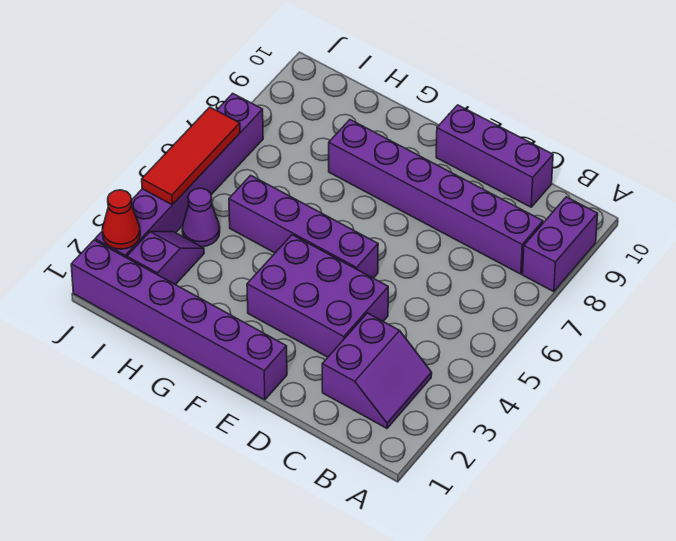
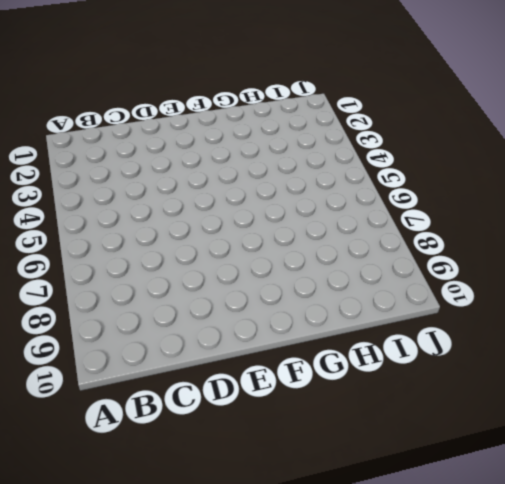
none -> purple 1x2 brick [522,197,598,292]
none -> purple 2x2 slope [322,313,432,428]
none -> purple 1x6 brick [329,120,543,274]

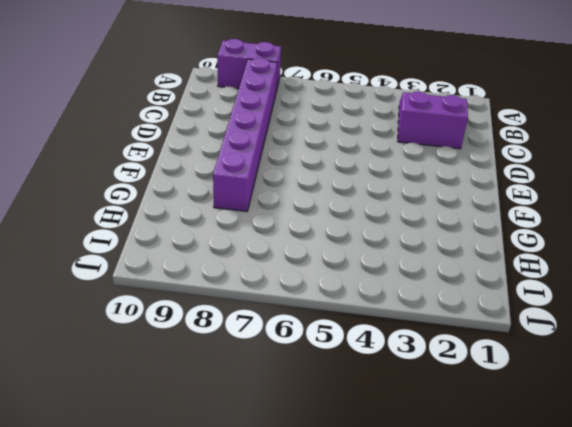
none -> purple 1x3 brick [436,105,553,207]
none -> purple 2x3 brick [247,235,388,357]
none -> purple 1x6 brick [71,240,287,400]

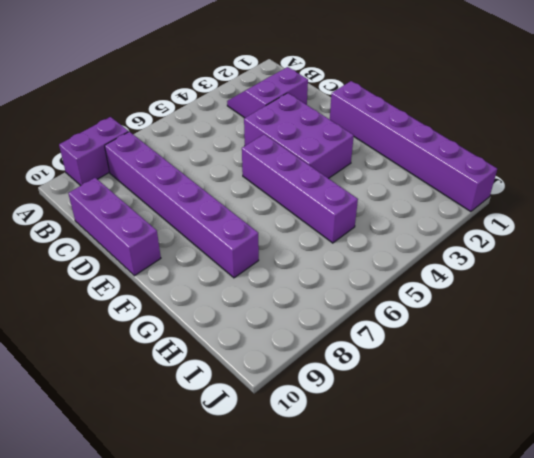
none -> purple 1x2 slope [127,232,204,285]
none -> purple 1x1 cone [182,188,220,247]
none -> purple 1x6 brick [95,93,263,258]

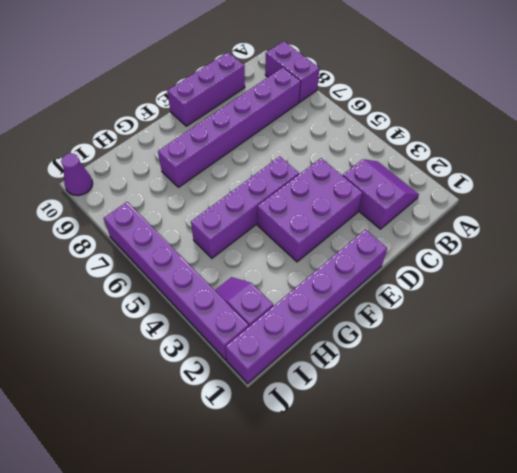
purple 1x1 cone [61,153,93,196] -> purple 1x1 cone moved to [182,188,220,247]
none -> red 1x1 cone [102,190,140,249]
none -> red 1x3 tile [142,107,240,205]

